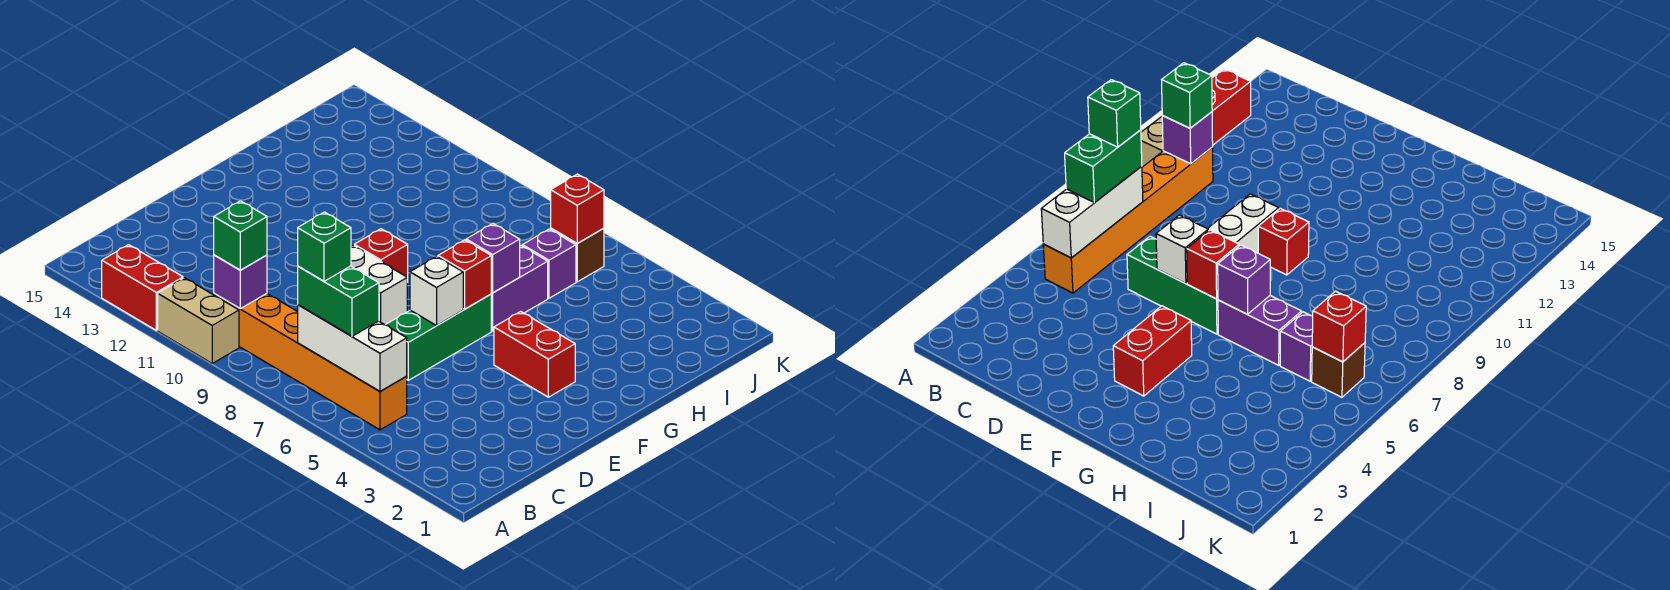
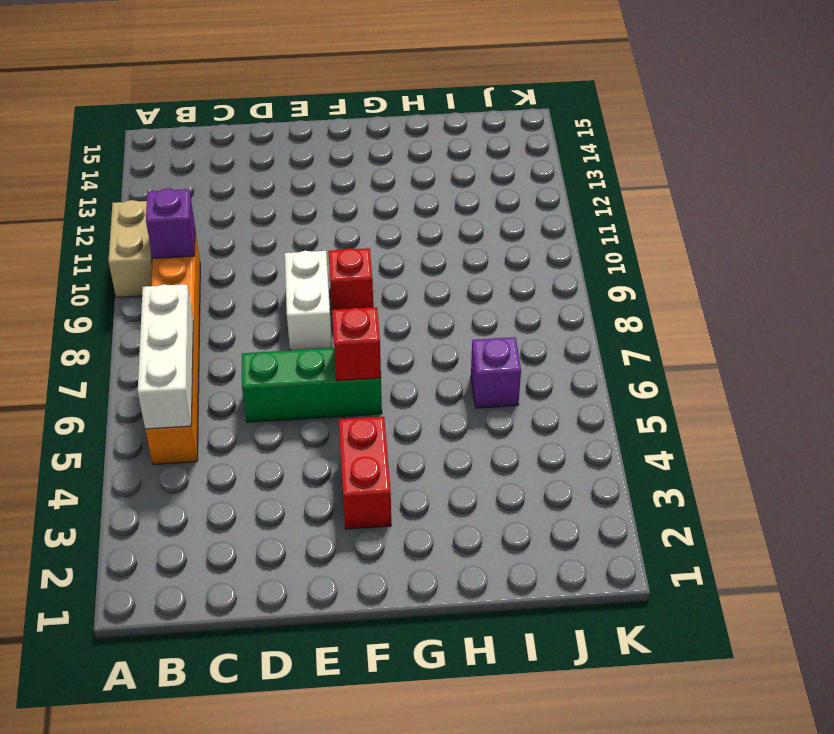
none -> red 1x2 brick [102,245,183,330]
none -> purple 1x2 brick [491,246,548,331]
none -> brown 1x1 brick [551,228,604,282]

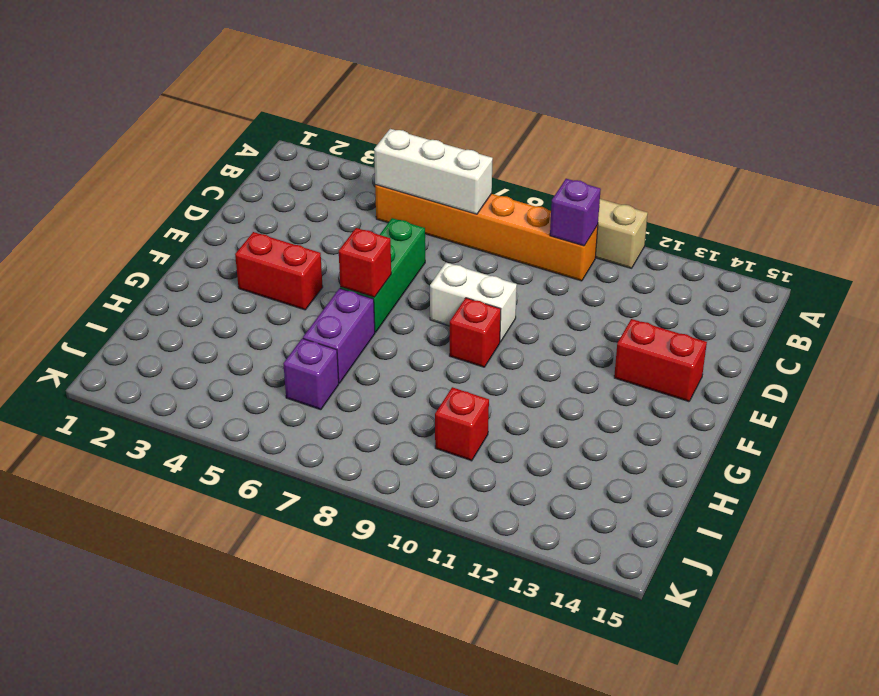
red 1x2 brick [614,319,707,402] -> red 1x2 brick moved to [102,245,183,330]
red 1x1 brick [435,387,489,461] -> red 1x1 brick moved to [551,174,604,243]
none -> brown 1x1 brick [551,228,604,282]
none -> white 1x1 brick [410,256,463,326]
none -> purple 1x1 brick [466,224,520,293]

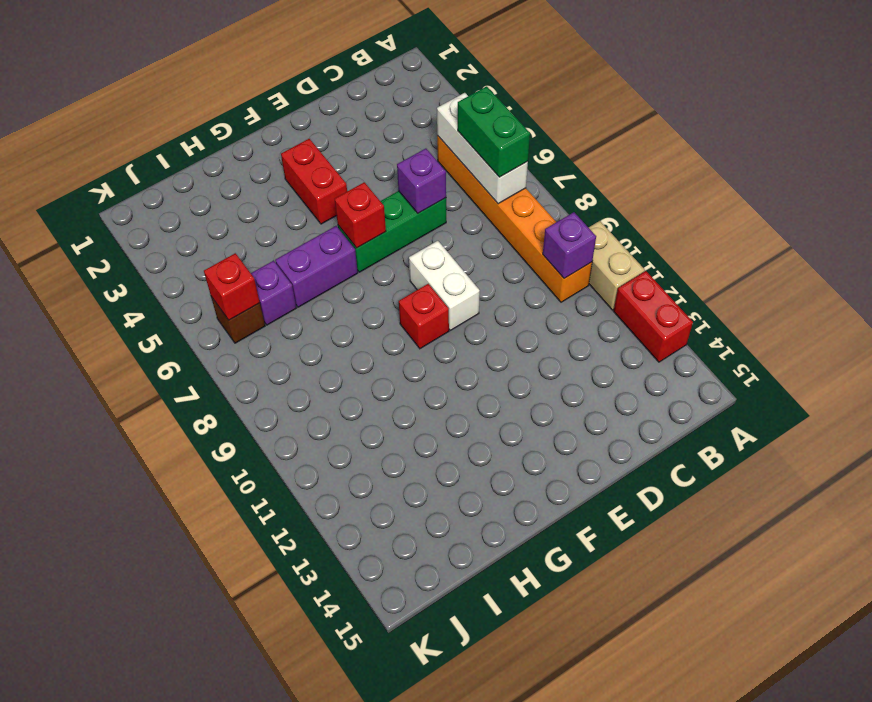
purple 1x1 brick [397,149,446,213] -> purple 1x1 brick moved to [466,224,520,293]
none -> white 1x1 brick [410,256,463,326]
none -> green 1x1 brick [214,201,267,270]
none -> green 1x1 brick [298,212,351,281]

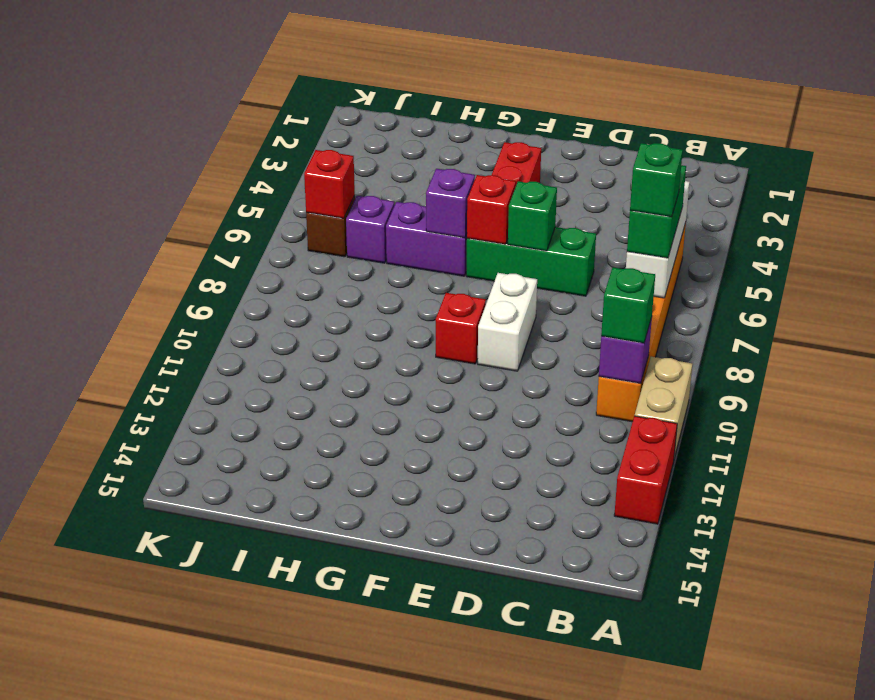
green 1x1 brick [508,181,557,251] -> white 1x1 brick [410,256,463,326]

